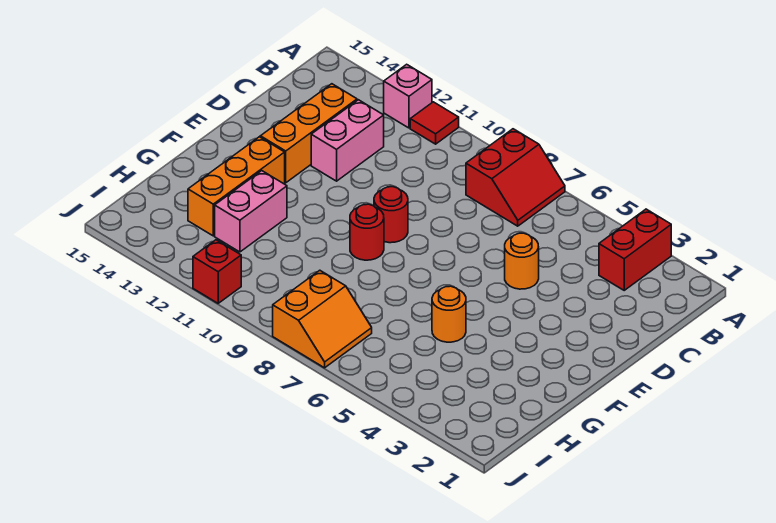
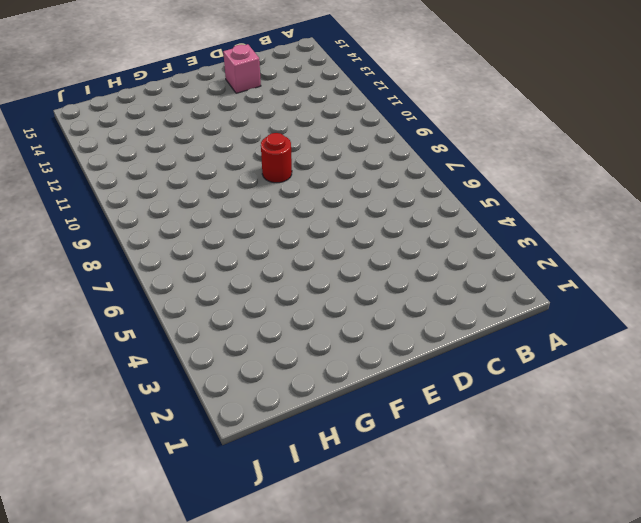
pink 1x1 brick [223,44,261,93] -> pink 1x1 brick moved to [384,64,432,128]
none -> red 1x2 brick [599,209,671,290]
none -> red 2x2 slope [466,129,565,226]
none -> red 1x1 tile [410,102,459,144]

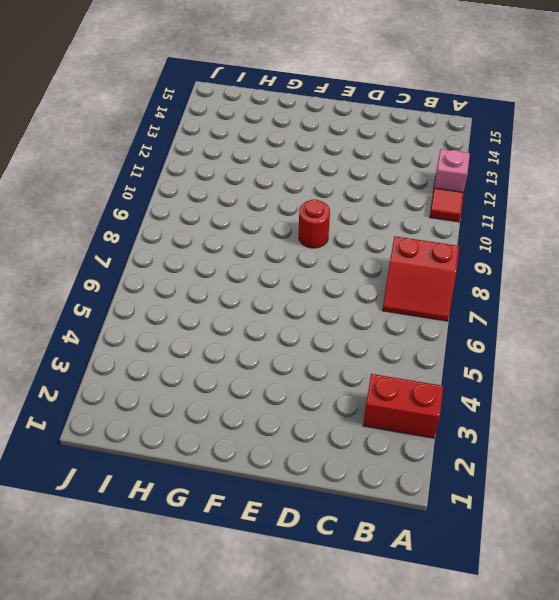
none -> pink 1x2 brick [311,100,384,181]
none -> orange 1x3 brick [260,84,357,183]
none -> orange 1x1 round brick [505,233,539,289]

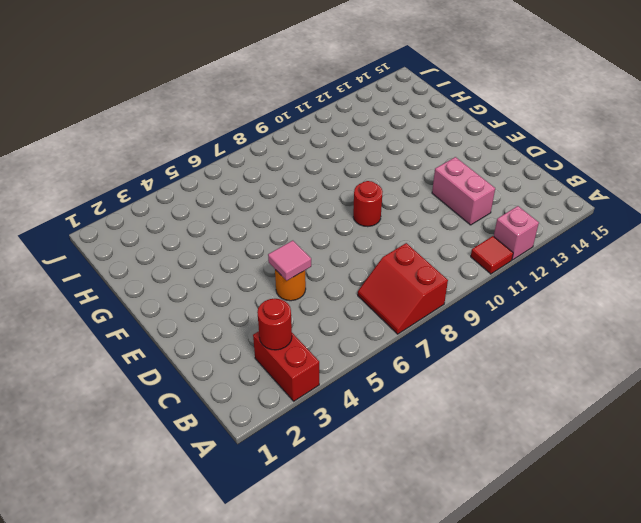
red 1x1 round brick [257,299,292,350] -> red 1x1 round brick moved to [350,204,384,260]
pink 1x1 tile [268,241,311,281] -> none
none -> orange 1x3 brick [260,84,357,183]
none -> orange 1x3 brick [188,137,285,236]
none -> orange 1x1 round brick [432,286,466,342]

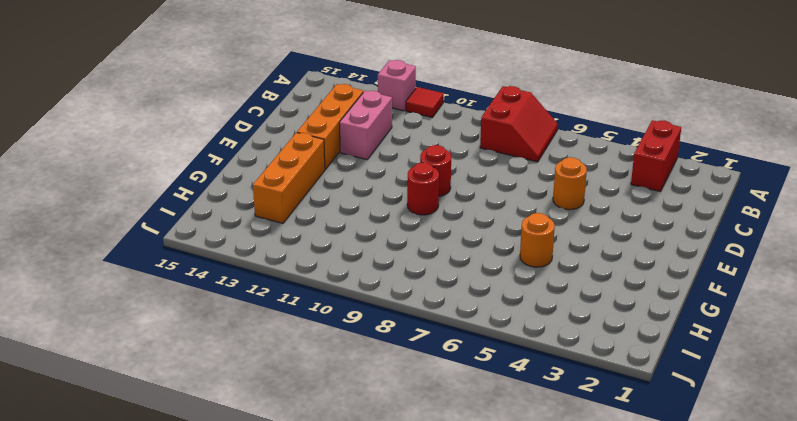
none -> pink 1x2 brick [215,171,287,252]
none -> orange 2x2 slope [273,270,372,368]
none -> red 1x1 brick [193,240,241,303]

